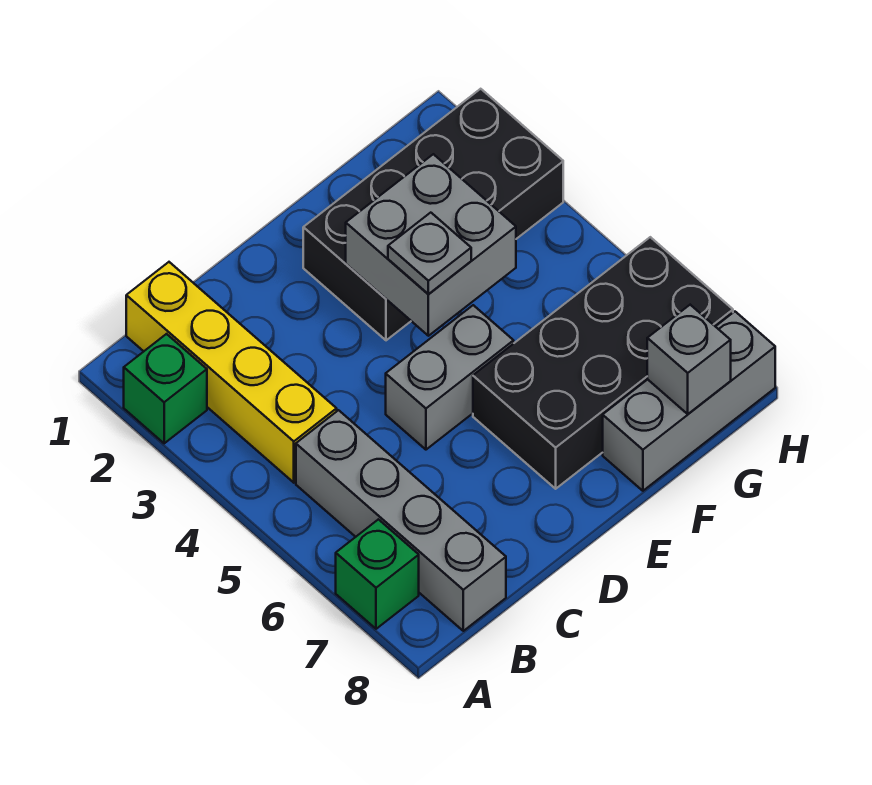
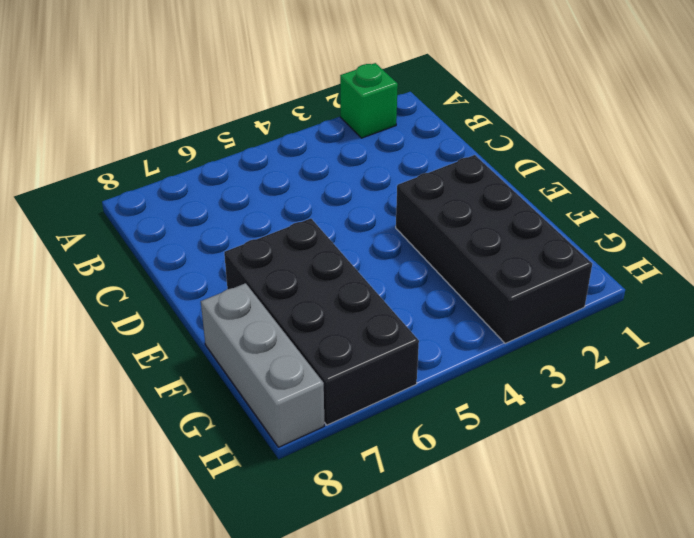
none -> green 1x1 brick [336,519,419,629]
none -> yellow 1x4 brick [126,262,337,483]

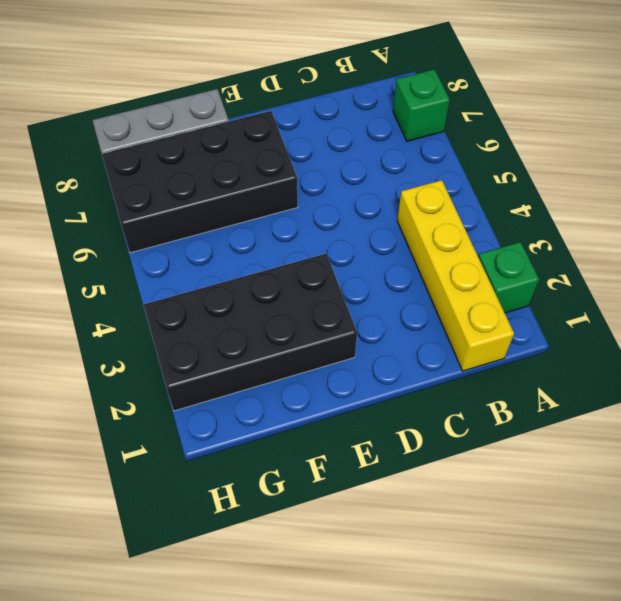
none -> grey 1x4 brick [296,410,506,631]
none -> grey 1x2 brick [386,305,514,450]

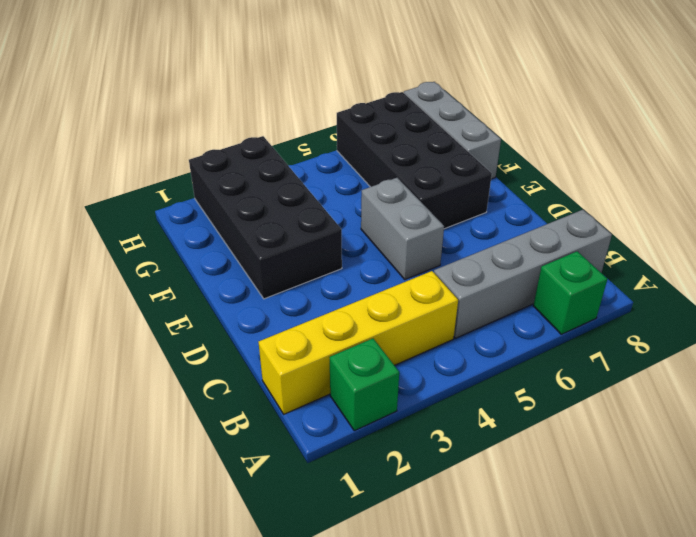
none -> grey 2x2 brick [346,154,516,336]
none -> grey 1x1 brick [647,305,731,414]

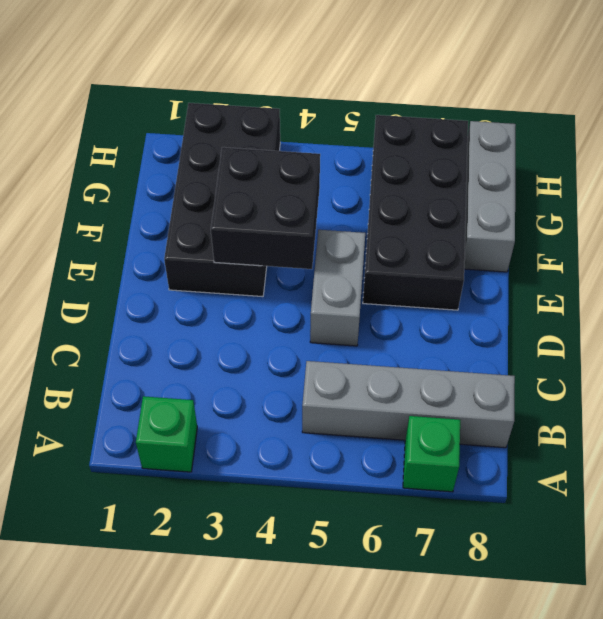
black 2x2 brick [211,147,320,269] -> grey 2x2 brick [346,154,516,336]
none -> yellow 1x4 brick [126,262,337,483]
none -> grey 1x1 brick [647,305,731,414]

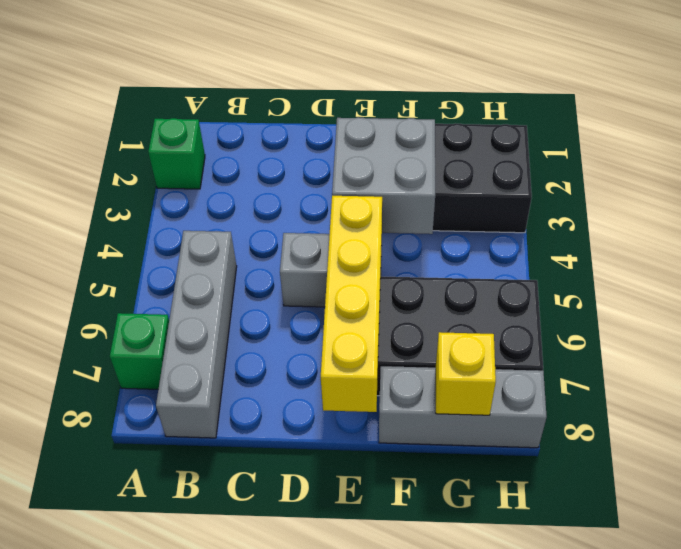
yellow 1x4 brick [321,196,382,412] -> yellow 1x4 brick moved to [126,262,337,483]
yellow 1x1 brick [436,332,496,415] -> grey 1x1 brick [647,305,731,414]
none -> grey 1x1 plate [388,213,471,294]

